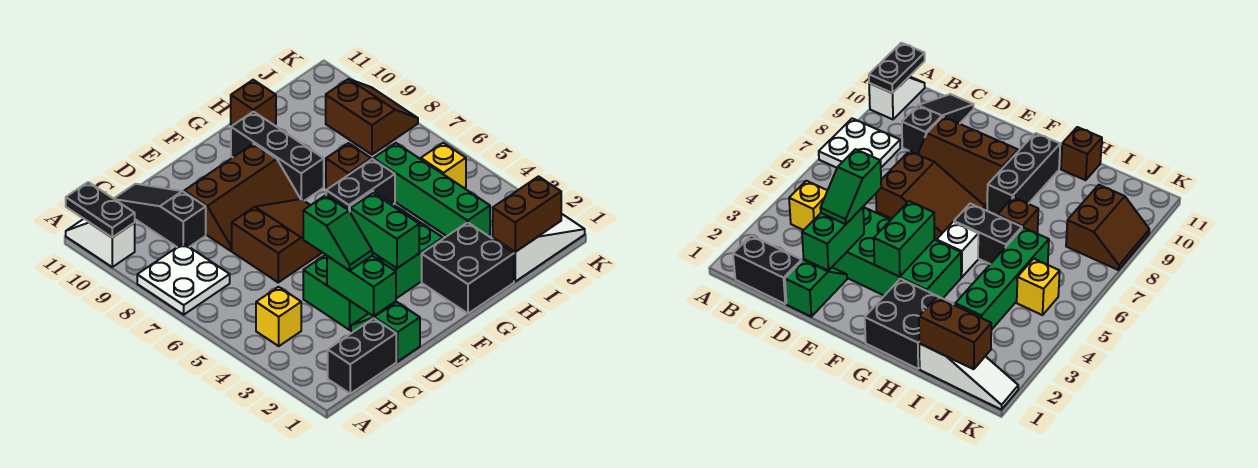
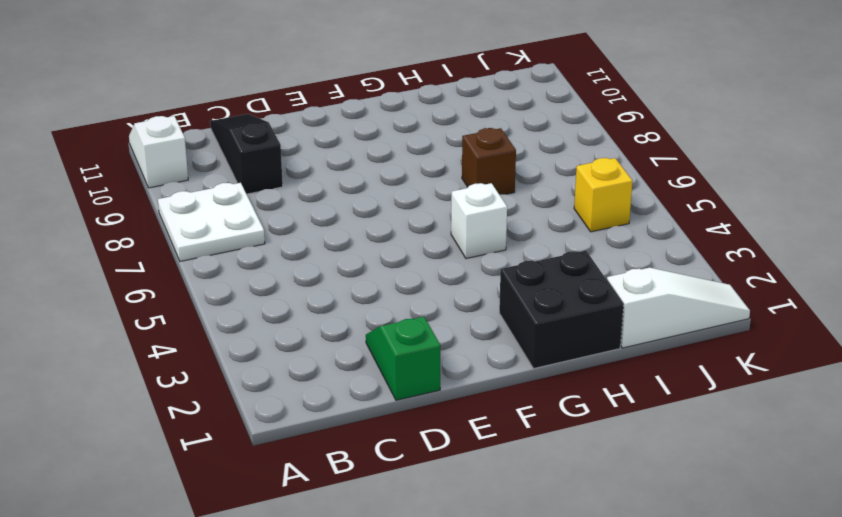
none -> black 1x2 brick [328,318,396,394]
none -> yellow 1x1 brick [256,287,301,346]
none -> green 2x4 brick [303,207,443,330]

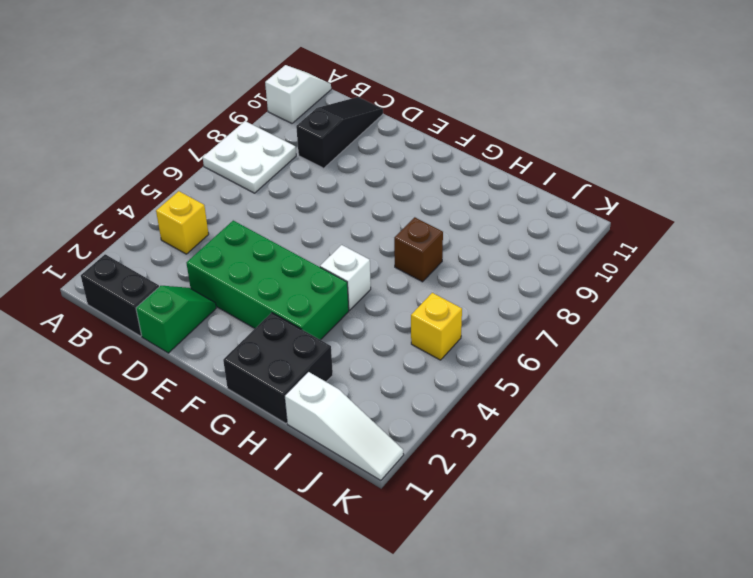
none -> brown 2x3 slope [232,199,322,282]
none -> brown 2x3 slope [184,143,300,251]
none -> black 1x2 brick [326,159,395,211]

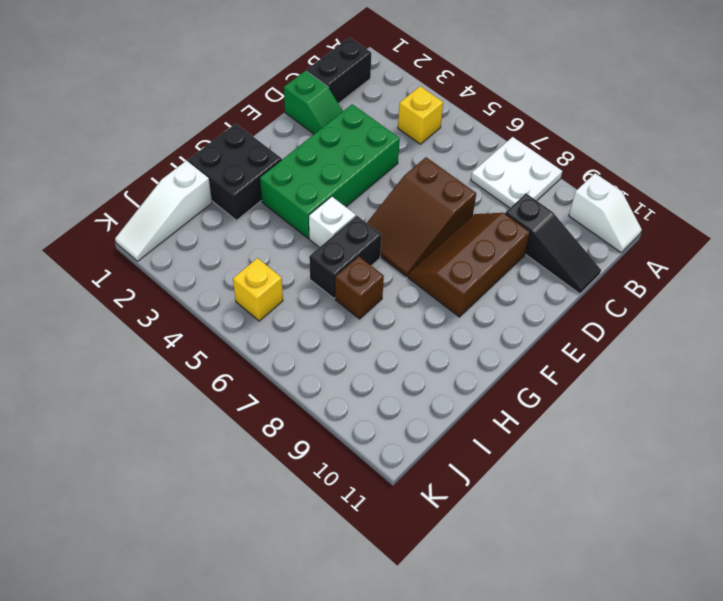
none -> black 1x3 brick [231,112,324,201]
none -> brown 1x1 brick [231,80,276,125]
none -> green 1x4 brick [373,143,490,236]

